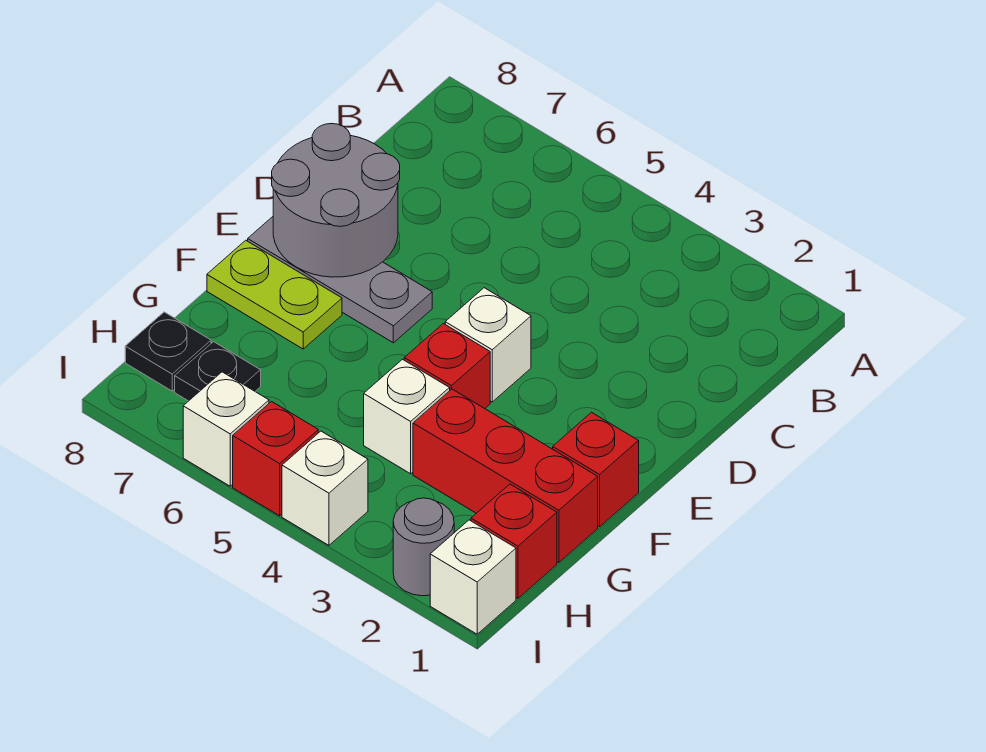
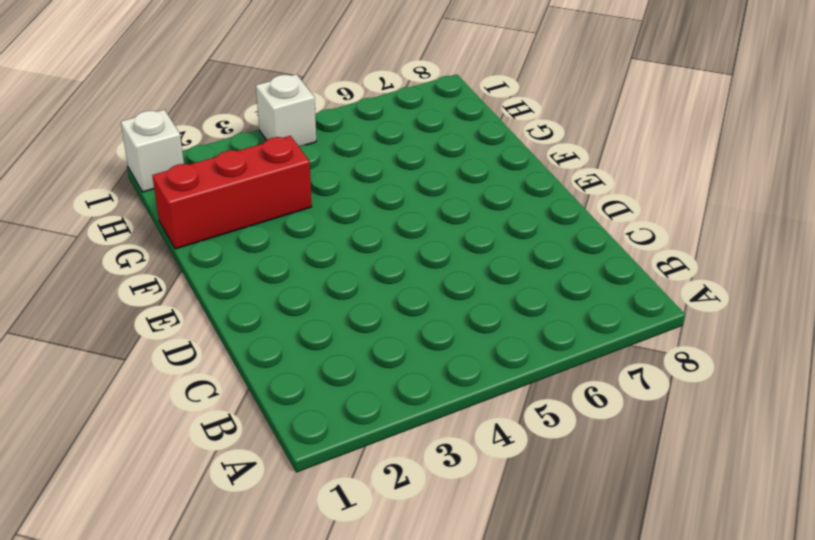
none -> white 1x1 brick [445,288,531,402]
none -> grey 1x3 plate [248,217,432,343]
none -> red 1x1 brick [553,412,639,527]

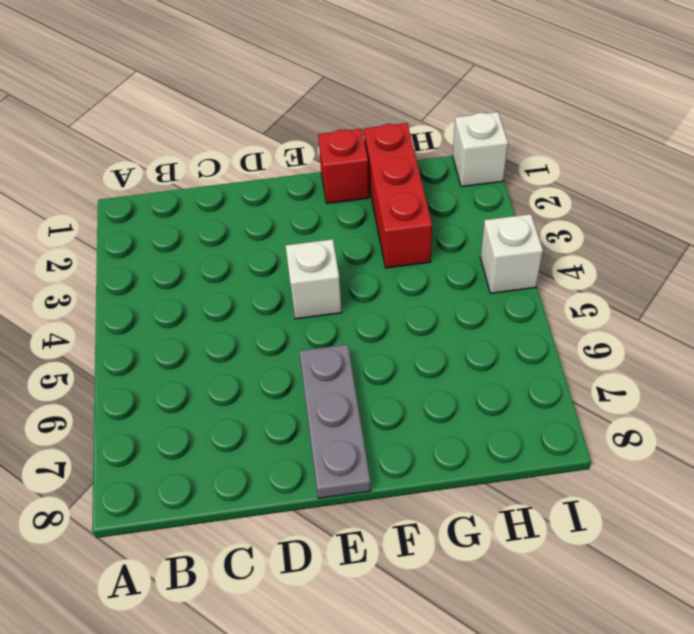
none -> red 1x1 brick [404,324,490,408]
none -> lime 1x2 plate [207,240,342,349]
none -> white 1x1 brick [364,359,450,474]

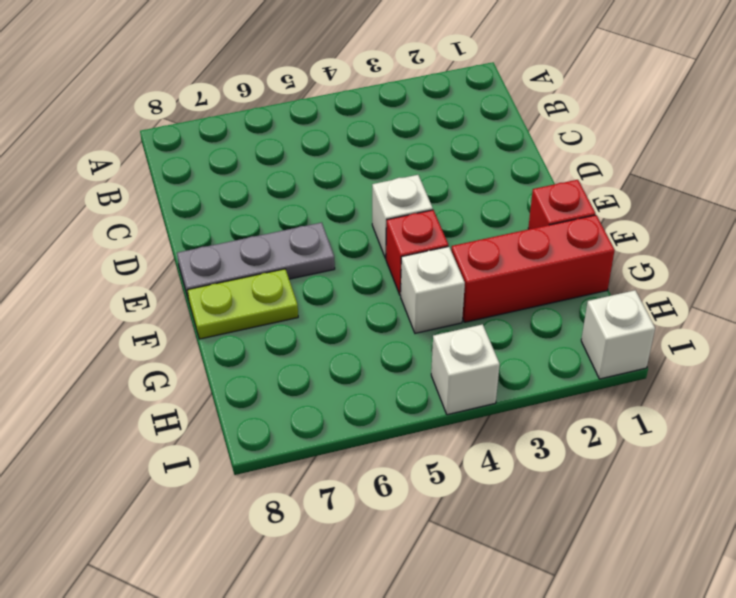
none -> red 1x1 brick [471,484,557,598]
none -> black 1x1 plate [175,342,261,401]
none -> black 1x1 plate [125,312,211,391]

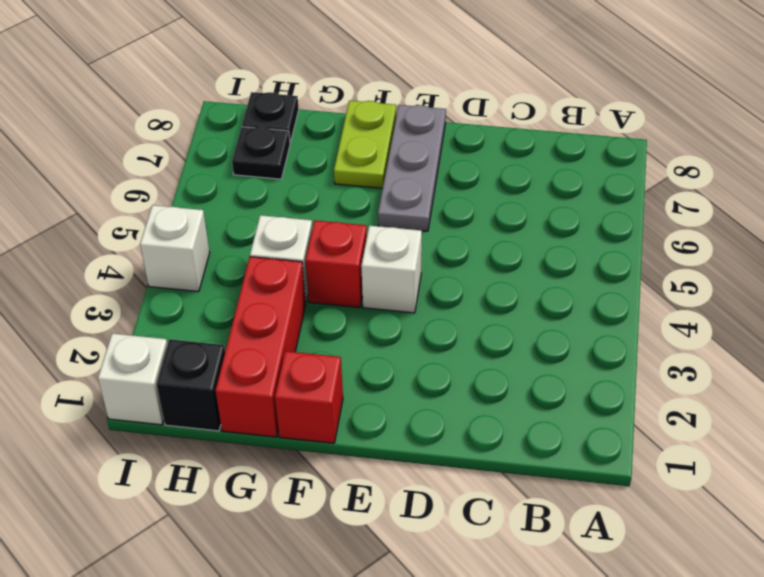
black 1x1 brick [156,339,225,431] -> red 1x1 brick [471,484,557,598]
none -> grey 1x1 round brick [393,498,454,596]
none -> red 1x1 brick [233,402,318,516]
none -> white 1x1 brick [183,372,269,486]

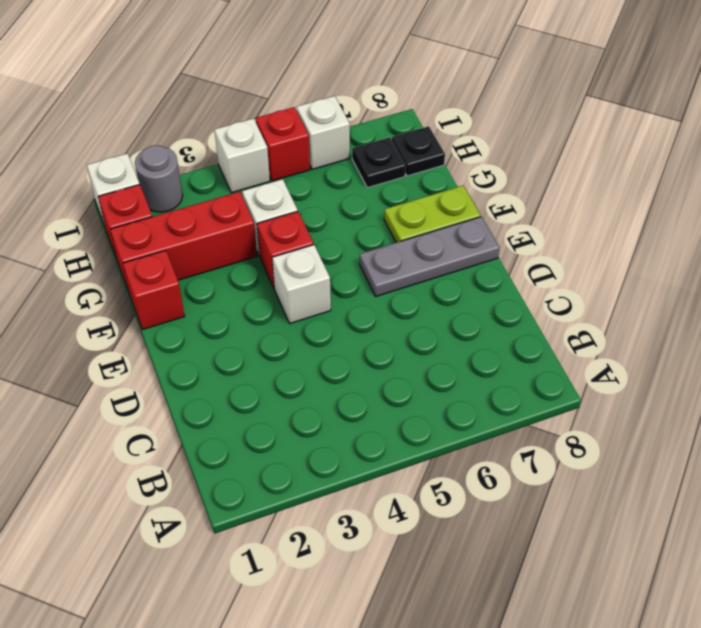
none -> grey 2x2 round brick [272,124,400,277]

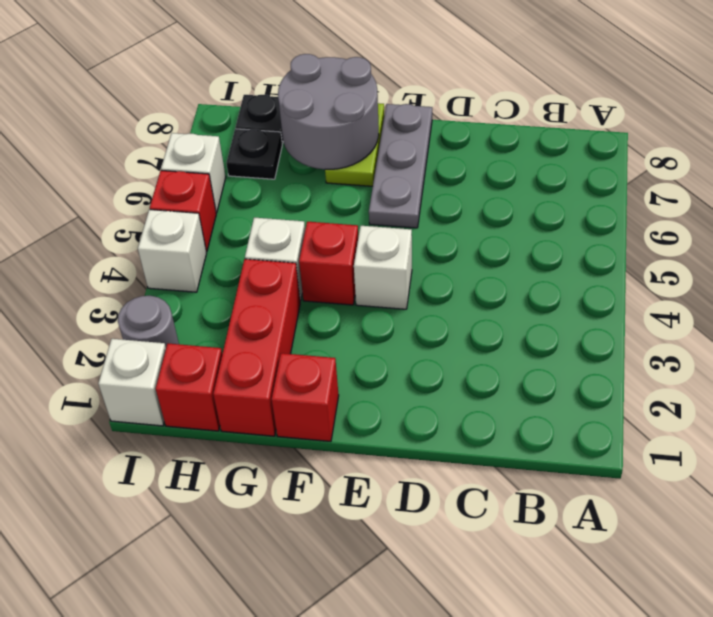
grey 2x2 round brick [278,54,379,169] -> grey 2x2 round brick moved to [272,124,400,277]

